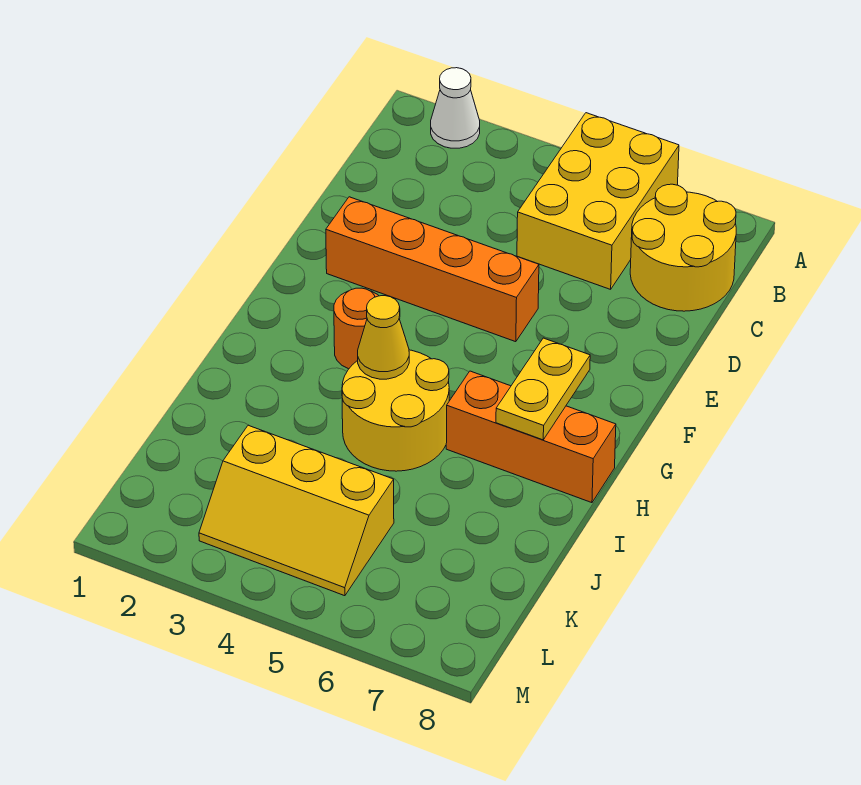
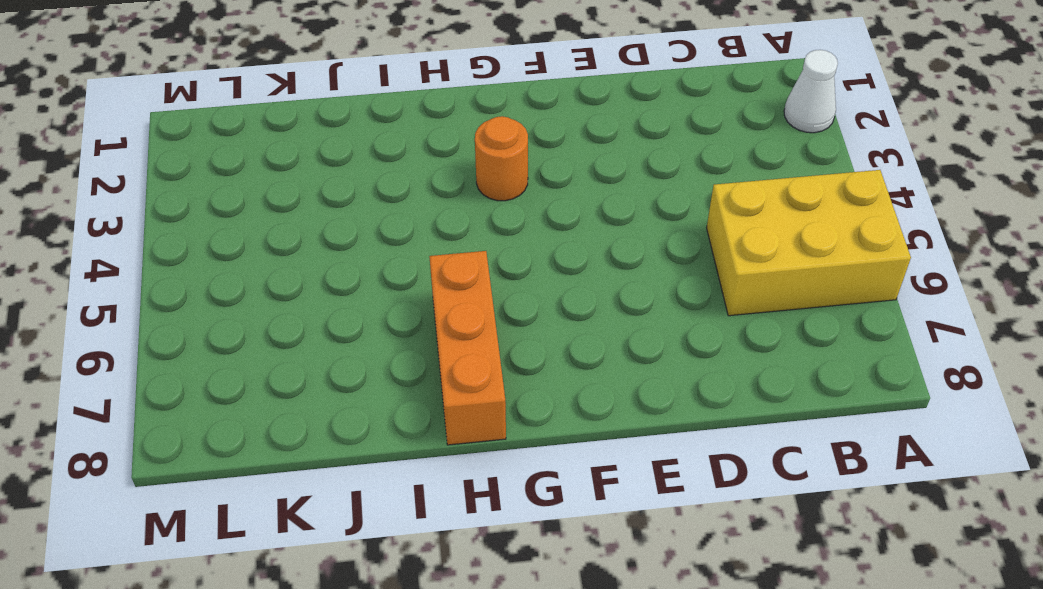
none -> yellow 2x2 round brick [630,184,736,311]
none -> orange 1x4 brick [326,197,539,342]

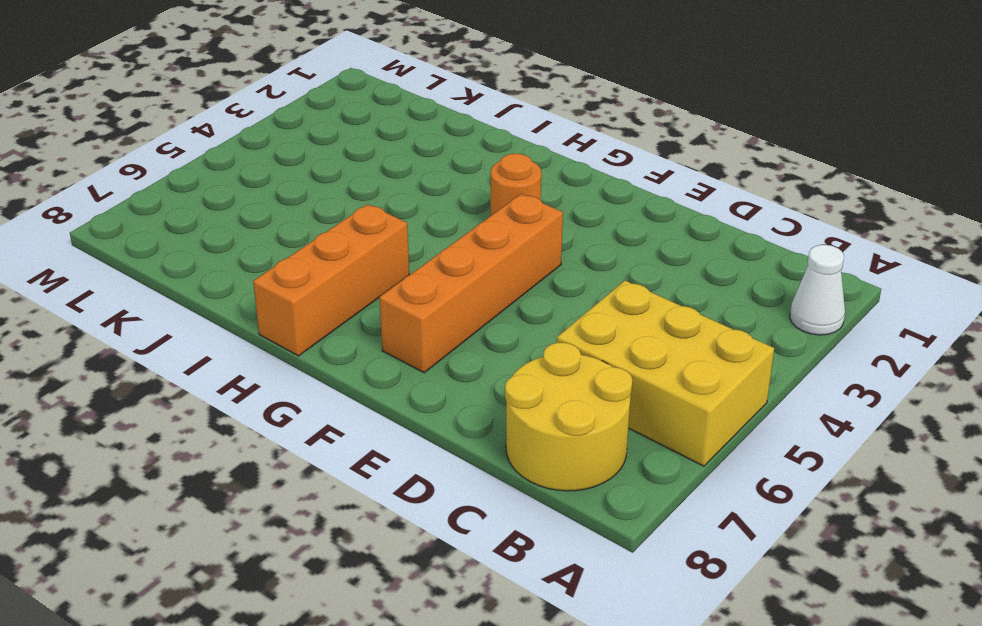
orange 1x4 brick [379,194,563,373] -> orange 1x4 brick moved to [326,197,539,342]
none -> yellow 2x2 round brick [342,350,449,471]
none -> yellow 2x3 slope [199,425,394,596]

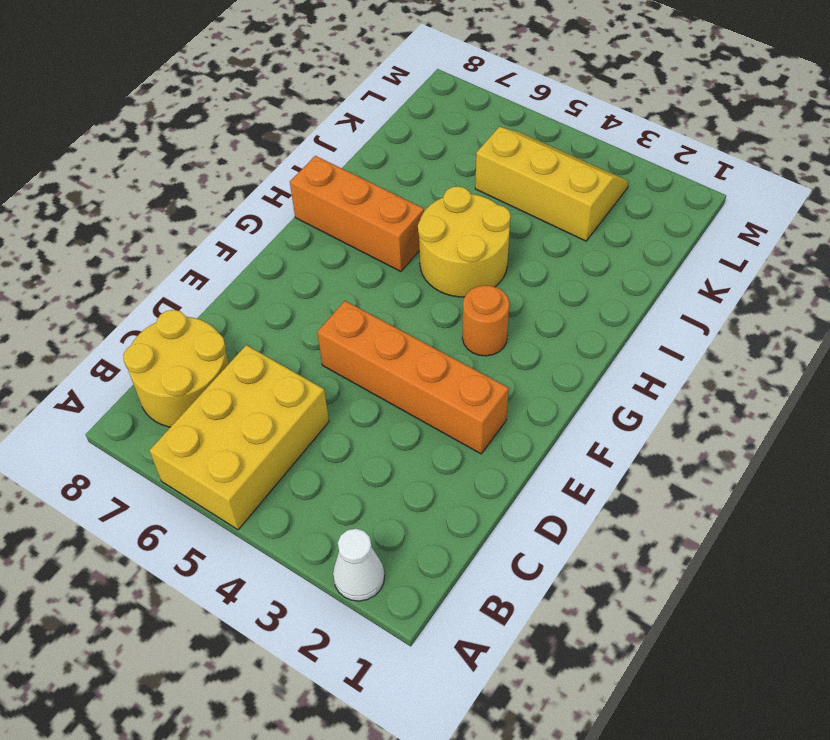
none -> yellow 1x2 plate [496,338,590,440]
none -> yellow 1x1 cone [358,296,409,379]

